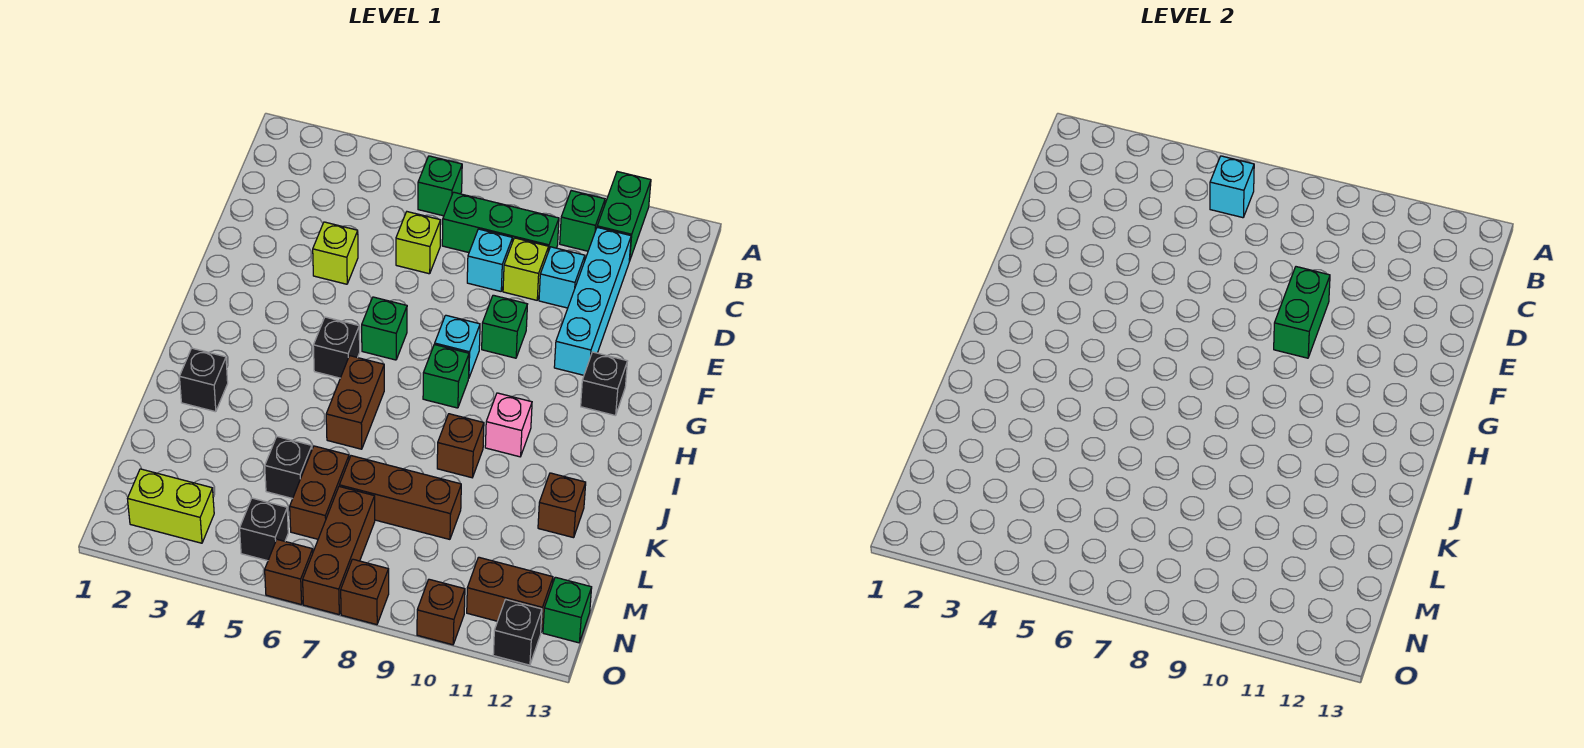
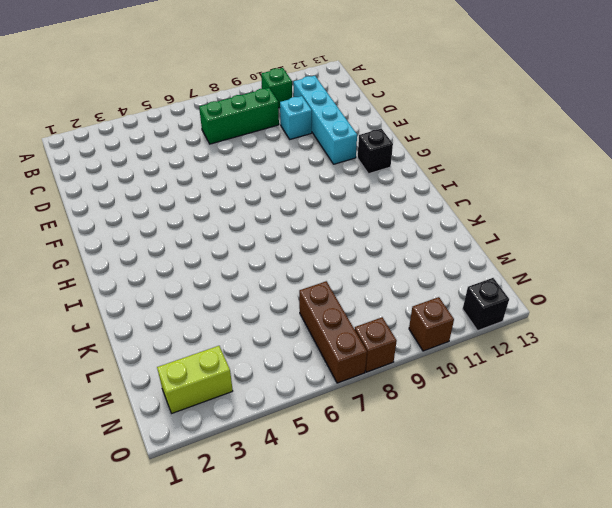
none -> green 1x2 brick [597,172,651,261]
none -> green 1x1 brick [418,156,462,216]
none -> lime 1x1 brick [396,212,441,274]
none -> cyan 1x1 brick [467,229,512,291]

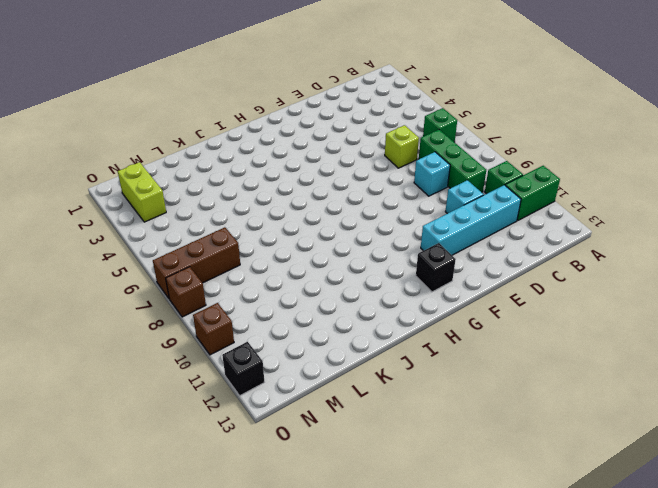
none -> lime 1x1 brick [503,238,549,300]
none -> lime 1x1 brick [313,222,358,284]
none -> green 1x1 brick [482,295,527,358]
none -> green 1x1 brick [362,297,407,360]

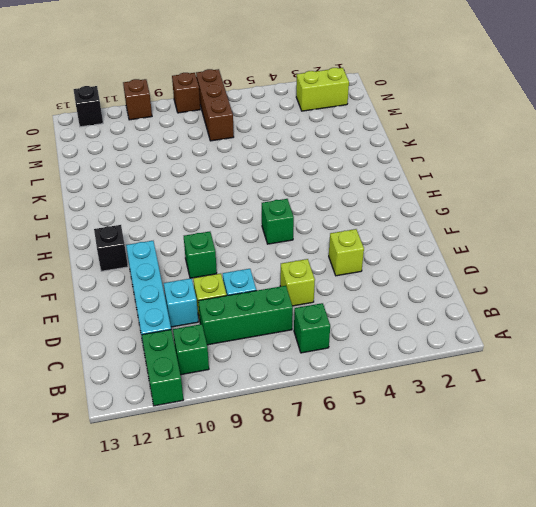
none -> cyan 1x1 brick [435,315,480,377]
none -> black 1x1 brick [313,317,360,378]
none -> green 1x1 brick [423,344,469,408]
none -> brown 1x2 brick [326,356,384,449]

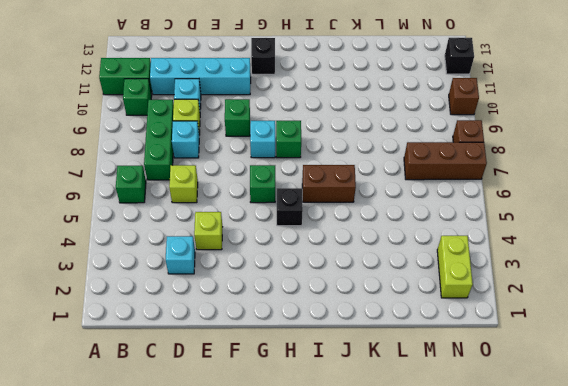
cyan 1x1 brick [166,236,195,274] -> cyan 1x1 brick moved to [1210,156,1254,218]
none -> pink 1x1 brick [485,393,532,457]
none -> black 1x1 brick [179,348,228,412]
none -> brown 1x1 brick [437,414,484,478]
none -> brown 1x1 brick [538,473,586,538]

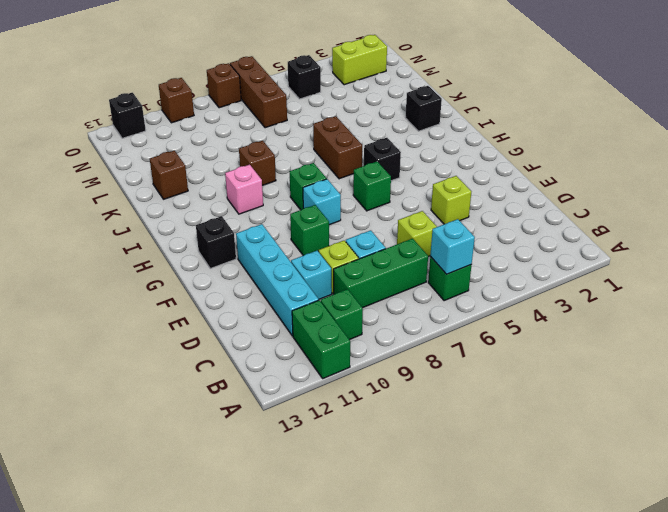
none -> black 1x1 brick [265,437,312,499]
none -> brown 1x2 brick [290,446,349,539]
none -> brown 1x3 brick [339,456,461,539]
none -> brown 1x2 brick [467,557,553,631]

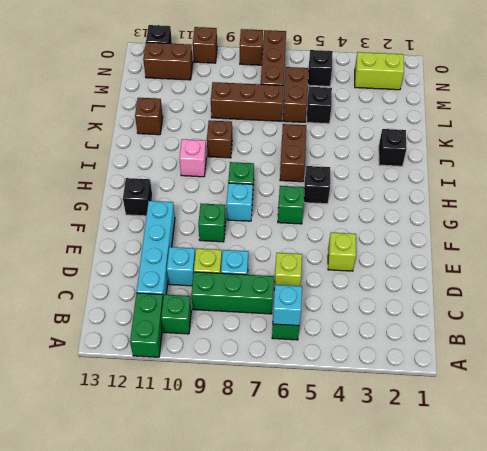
none -> green 1x1 brick [543,577,592,643]
none -> brown 1x1 brick [265,539,313,605]
none -> green 1x2 brick [1274,267,1330,358]

